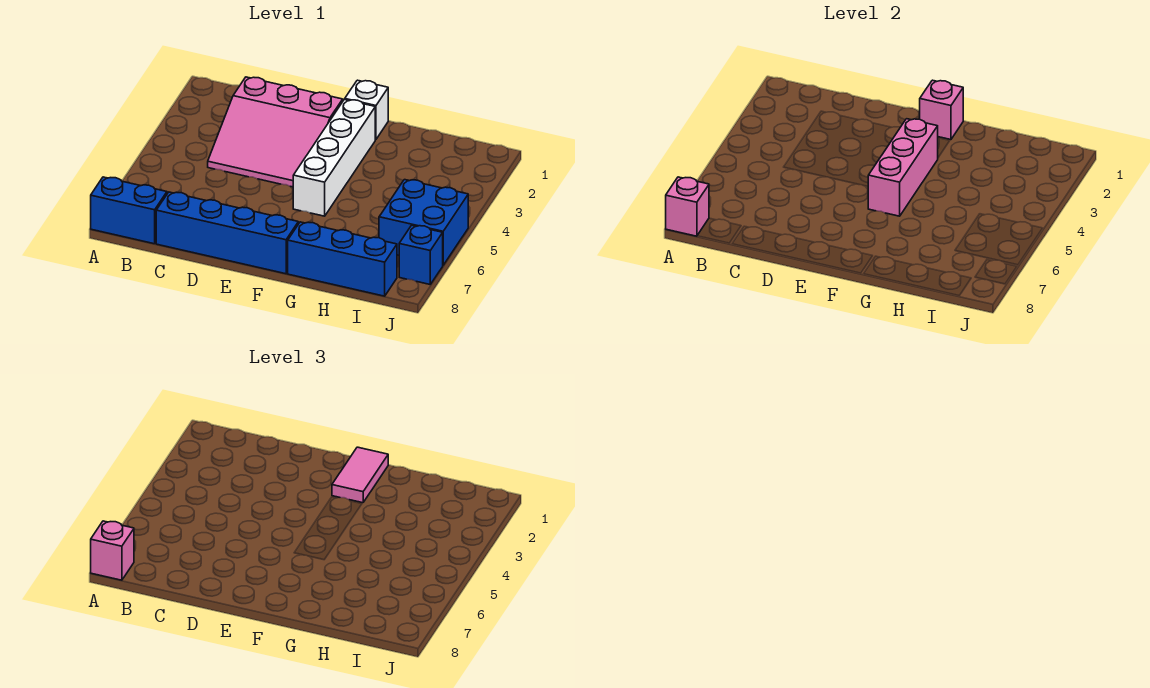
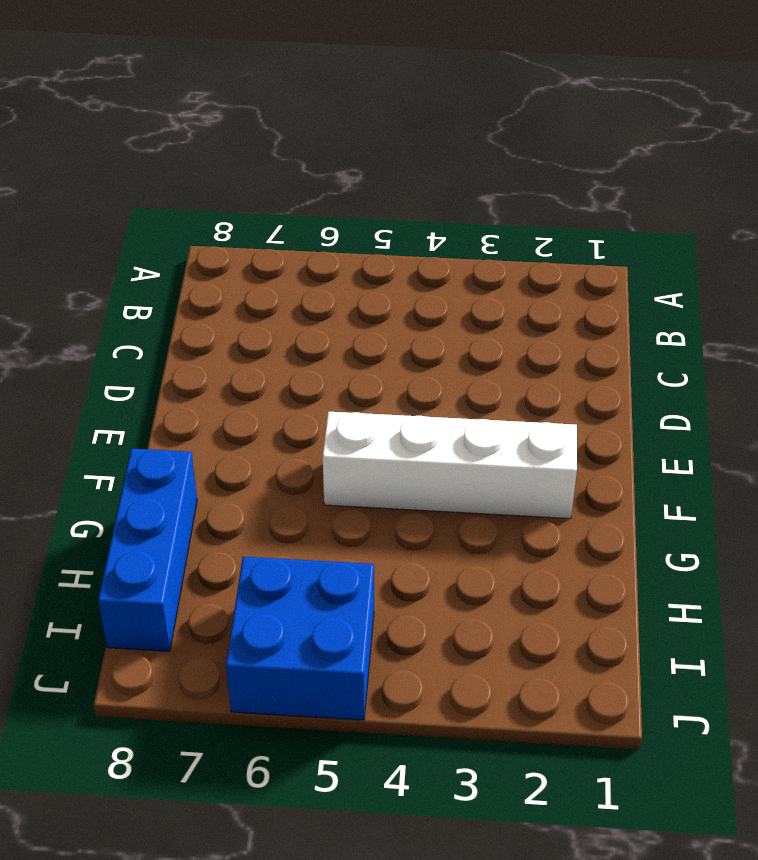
none -> blue 1x2 brick [91,177,167,244]
none -> pink 3x3 slope [208,77,343,187]
none -> blue 1x4 brick [156,192,298,274]

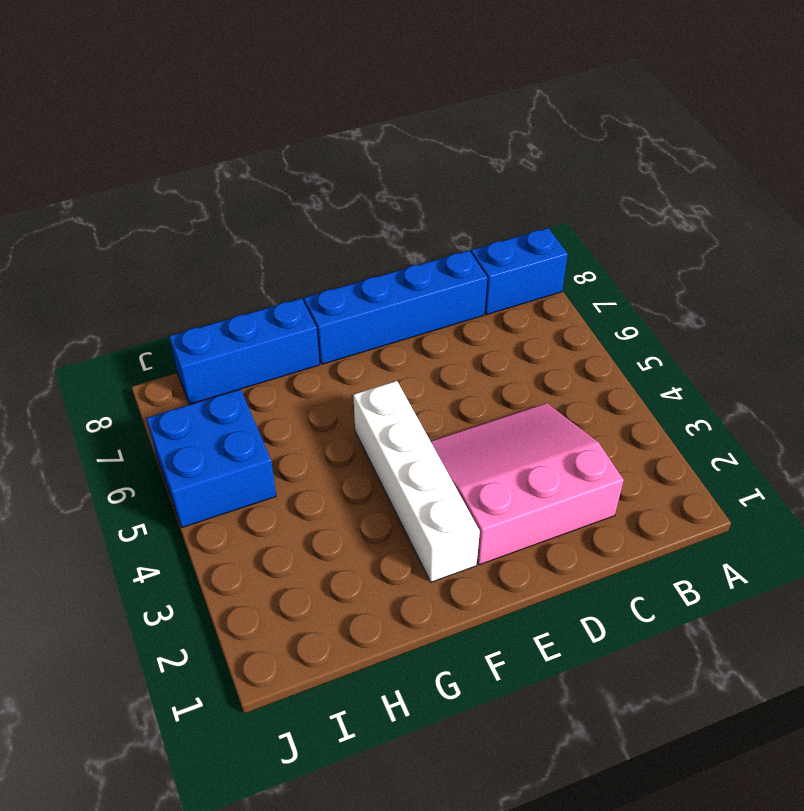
none -> white 1x1 brick [345,80,388,140]
none -> blue 1x1 brick [399,225,443,284]
none -> pink 1x1 brick [666,177,709,236]

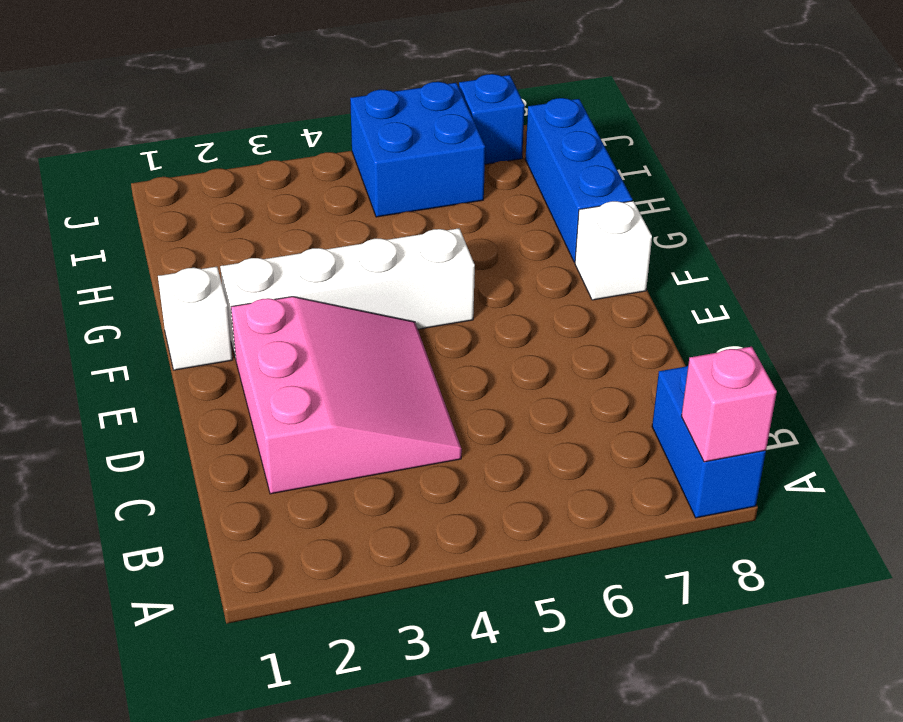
white 1x1 brick [575,201,652,300] -> blue 1x4 brick [156,192,298,274]
none -> pink 1x1 brick [920,80,963,140]
none -> pink 1x3 brick [868,119,938,216]
none -> pink 1x1 brick [91,521,134,580]

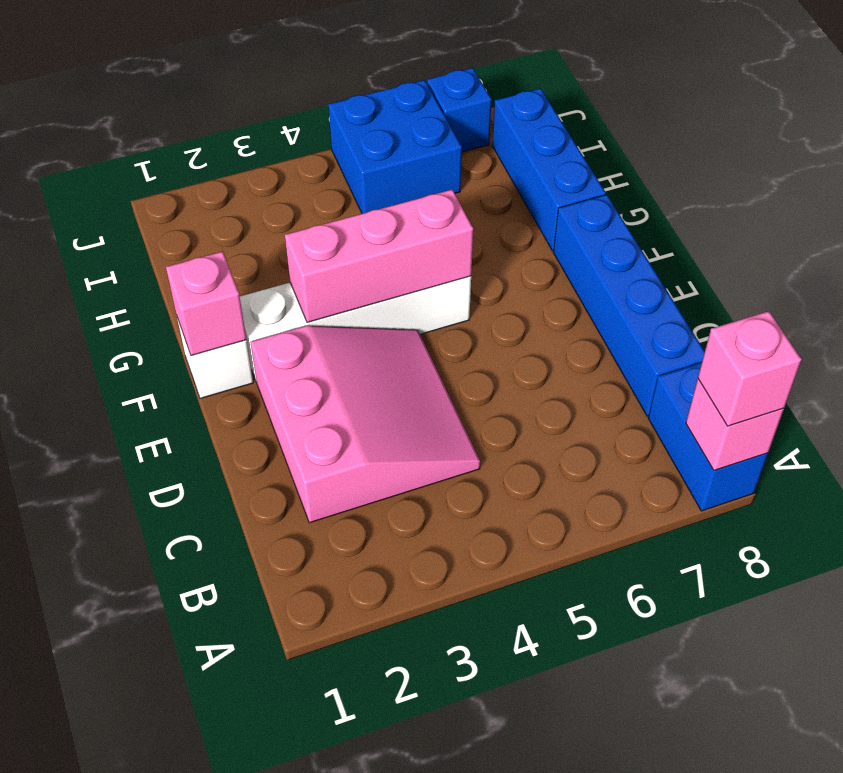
none -> pink 1x2 tile [332,447,388,503]

